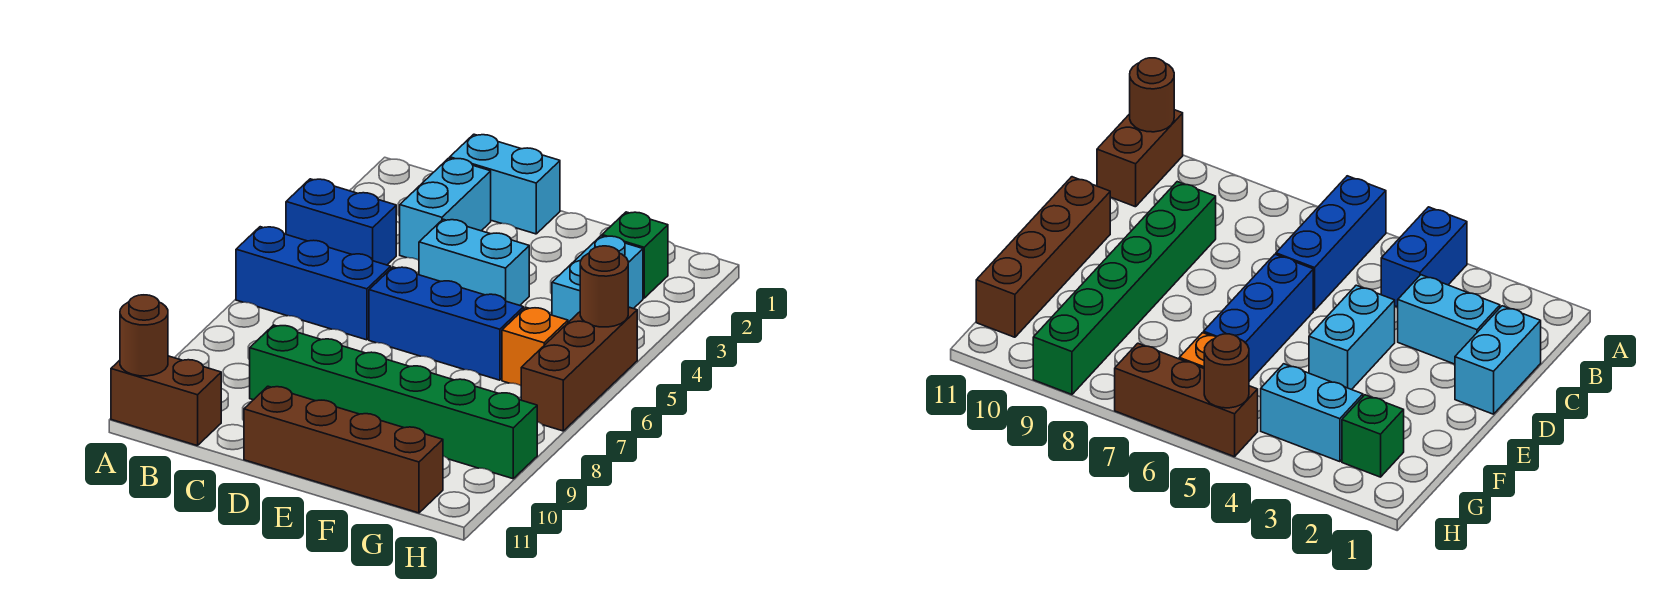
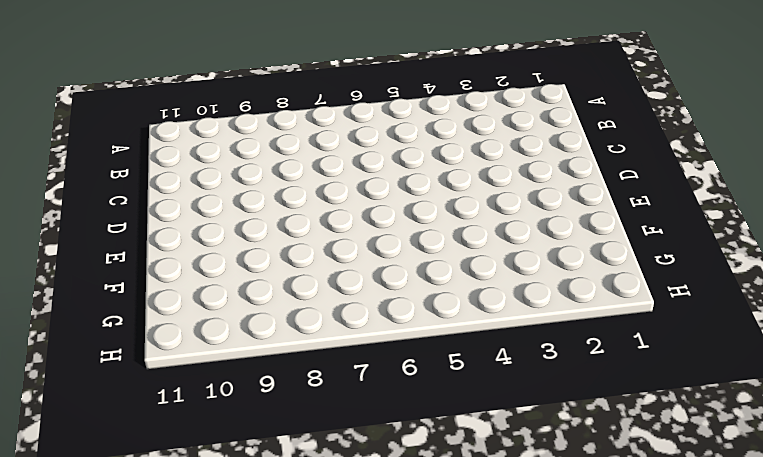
none -> blue 1x2 brick [286,179,396,265]
none -> blue 1x3 brick [236,227,391,340]
none -> brown 1x2 brick [111,356,221,446]

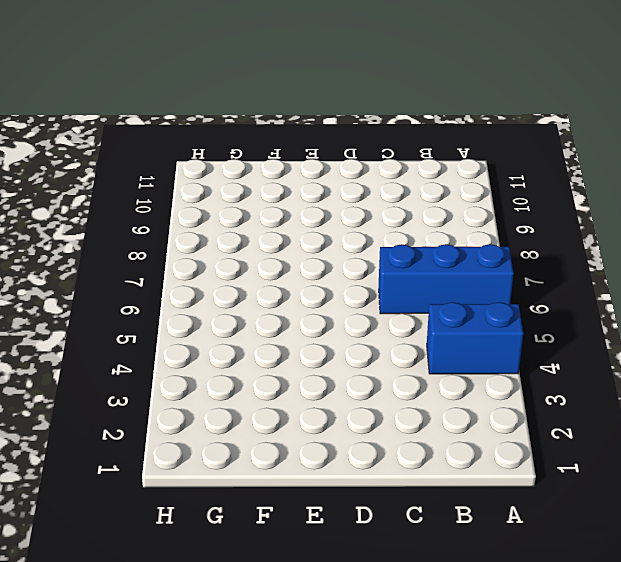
none -> brown 1x2 brick [111,356,221,446]
none -> cyan 1x2 brick [450,134,560,234]
none -> cyan 1x2 brick [400,158,491,260]

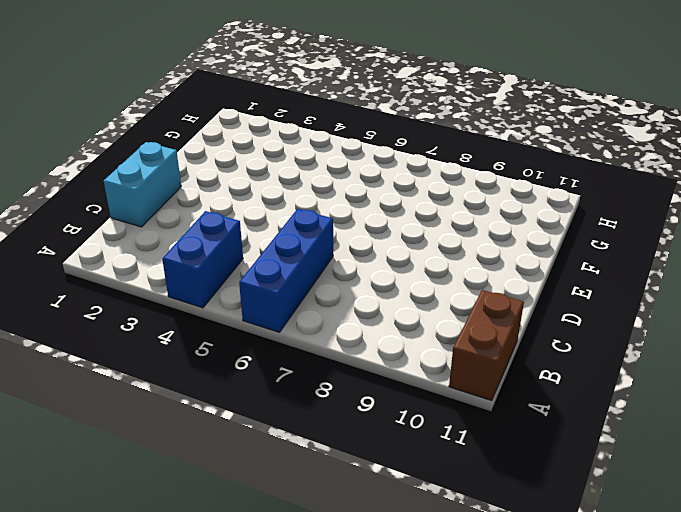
none -> cyan 1x2 brick [400,158,491,260]
none -> green 1x6 brick [250,325,537,479]
none -> cyan 1x2 brick [419,219,529,305]

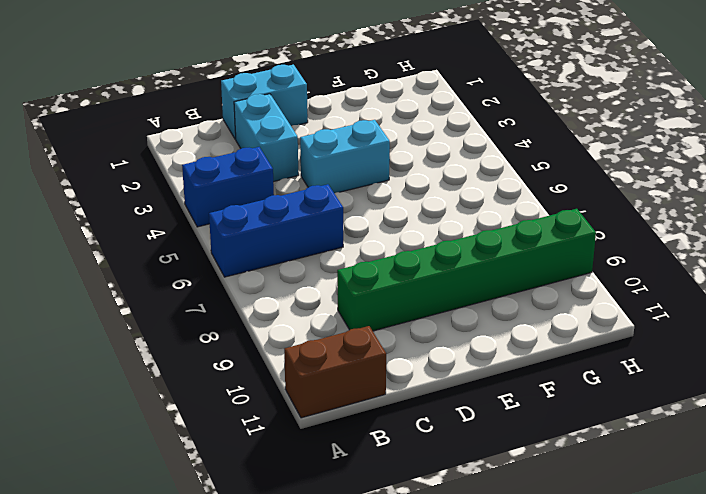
none -> blue 1x3 brick [369,267,524,380]
none -> brown 1x4 brick [244,386,443,513]
none -> green 1x1 brick [602,212,668,298]

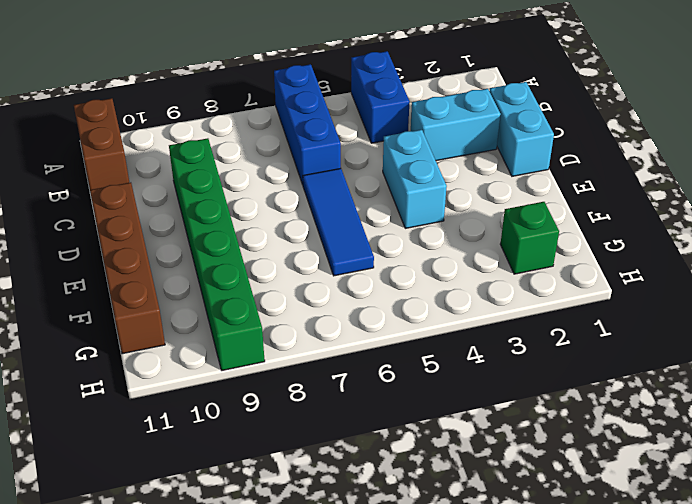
blue 1x3 tile [303,168,374,276] -> blue 1x3 brick [369,267,524,380]
none -> cyan 1x2 brick [552,236,643,322]
none -> orange 1x1 brick [502,308,568,386]
none -> brown 1x3 brick [521,307,637,431]

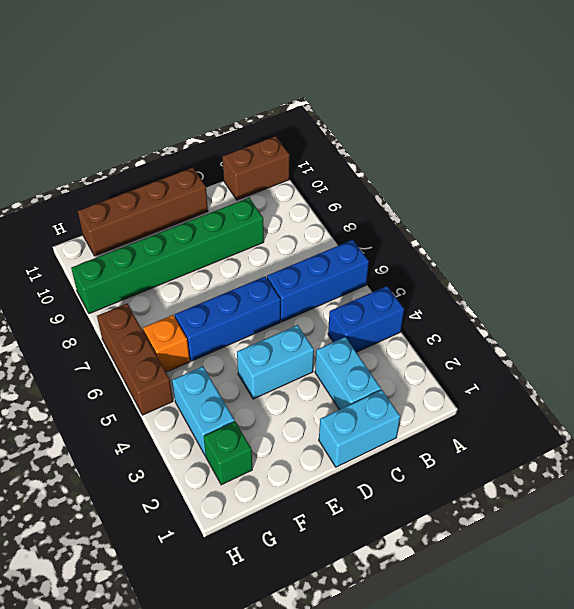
none -> brown 1x1 round brick [120,295,168,376]
none -> brown 1x1 round brick [580,246,628,327]

